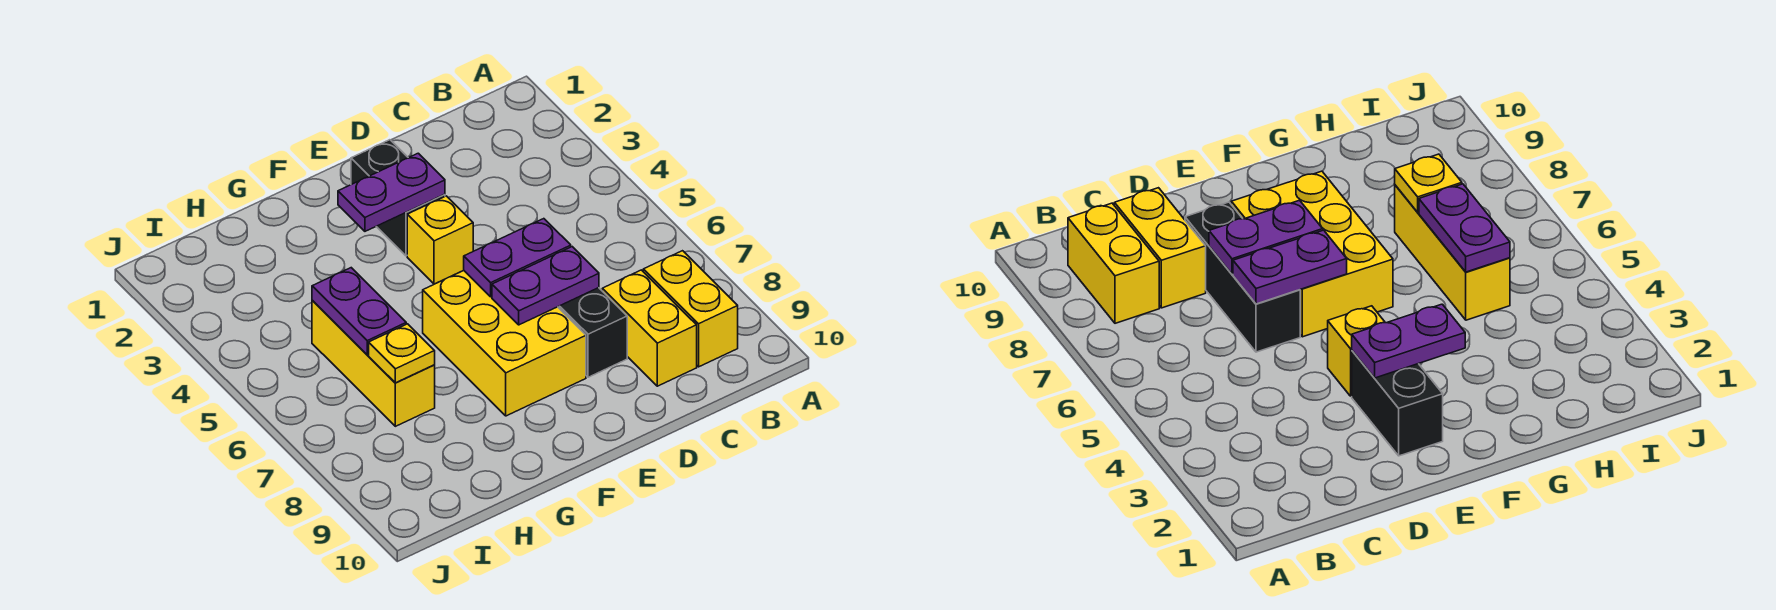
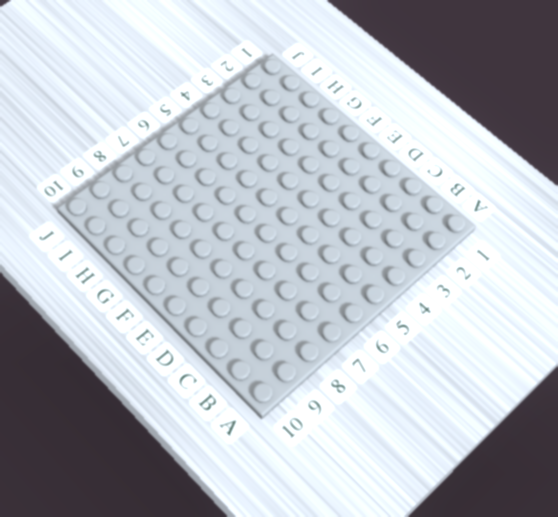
none -> yellow 1x2 brick [643,251,738,367]
none -> yellow 1x2 brick [602,270,697,386]
none -> black 1x3 brick [558,288,627,377]

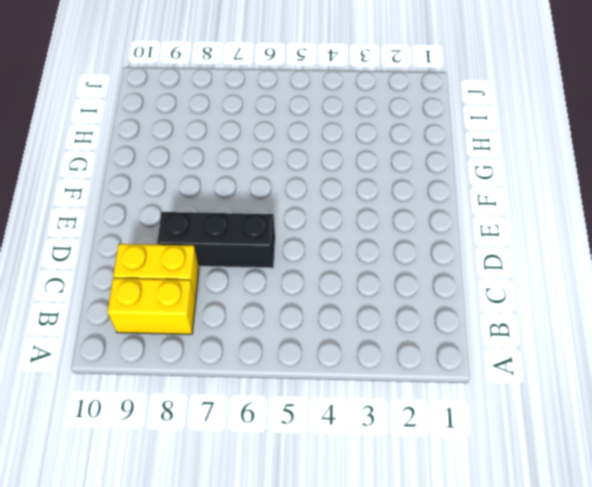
none -> black 1x2 brick [351,140,445,256]
none -> yellow 1x1 brick [407,196,473,284]
none -> yellow 2x3 brick [423,270,586,416]

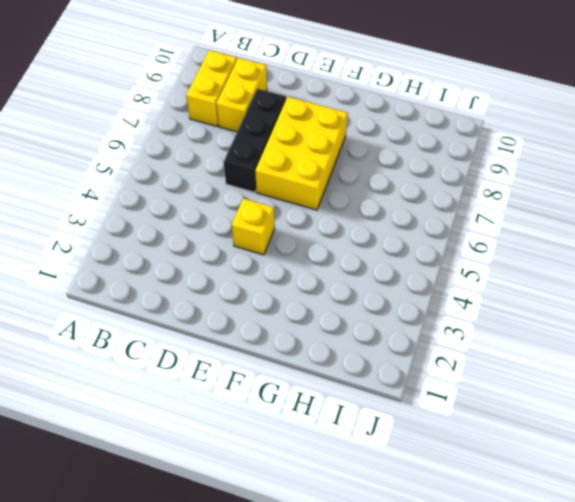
none -> black 1x2 brick [351,140,445,256]
none -> yellow 1x3 brick [312,301,435,426]
none -> purple 1x2 plate [464,219,571,297]

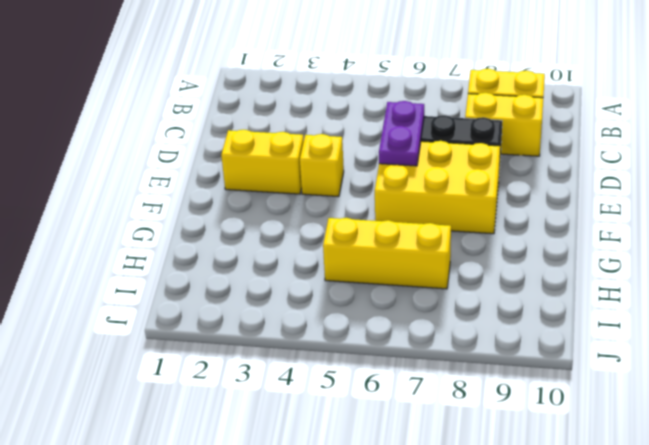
yellow 1x2 brick [221,130,304,194] -> black 1x2 brick [351,140,445,256]
none -> purple 1x2 plate [492,247,599,325]
none -> purple 1x2 plate [338,153,445,231]
none -> purple 1x2 plate [312,268,406,355]

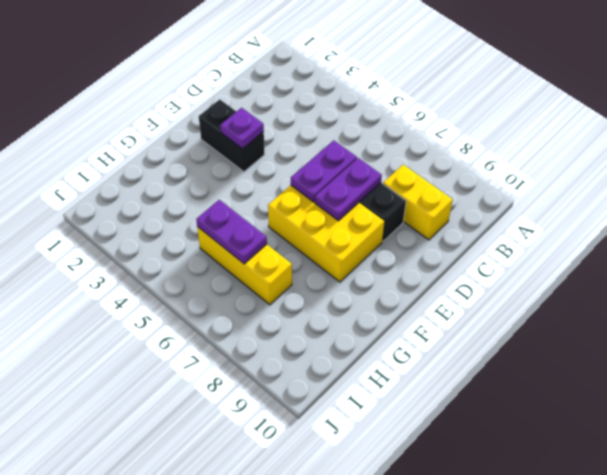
purple 1x1 plate [220,108,264,149] -> purple 1x2 plate [338,153,445,231]
none -> yellow 1x2 brick [643,251,738,367]
none -> yellow 1x1 brick [407,196,473,284]
none -> yellow 1x1 plate [369,324,435,383]

